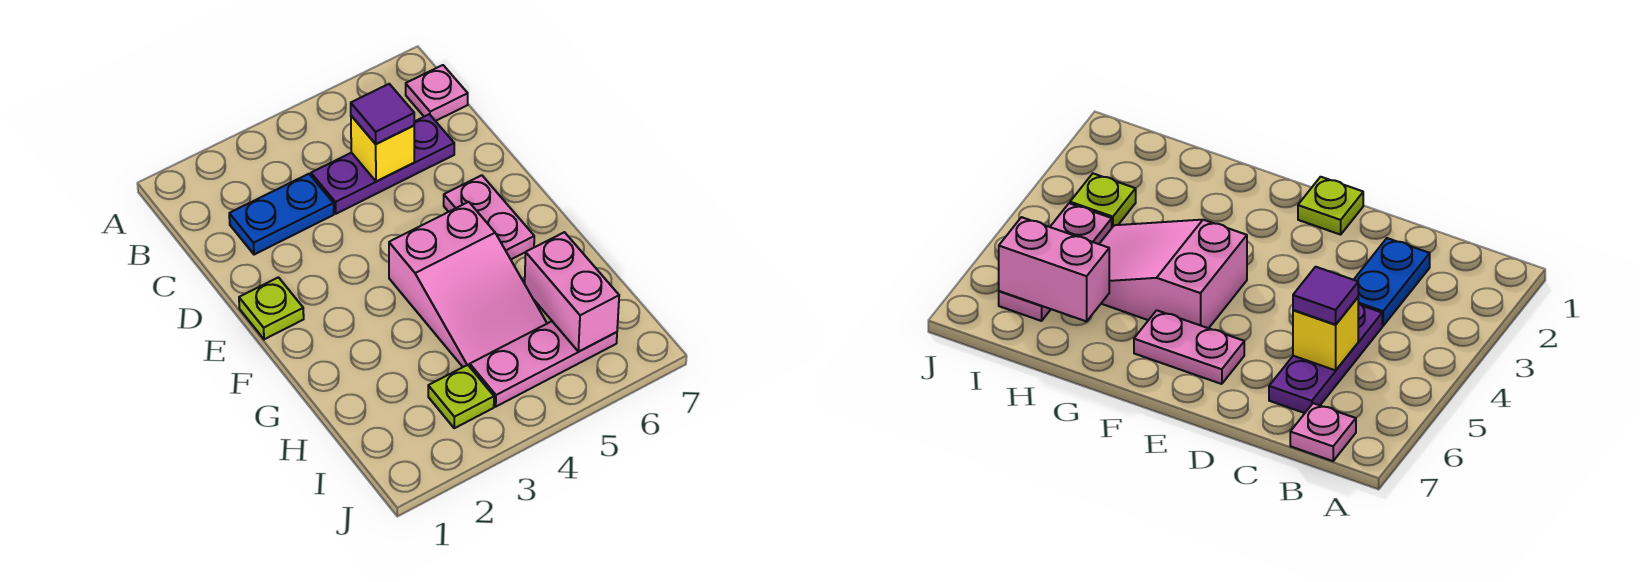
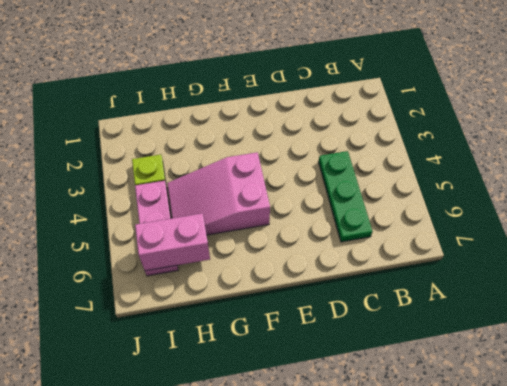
green 1x3 plate [319,151,373,242] -> purple 1x3 plate [311,114,454,214]
none -> pink 1x1 plate [406,65,468,121]
none -> blue 1x2 plate [229,174,334,255]

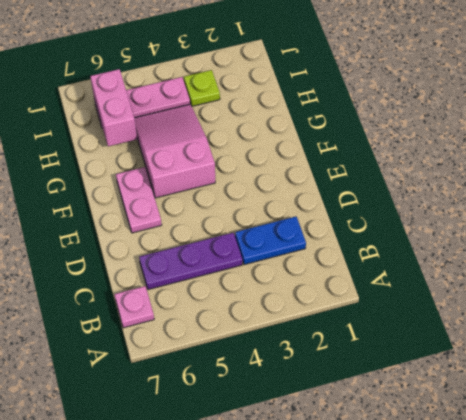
none -> lime 1x1 plate [239,277,304,339]
none -> yellow 1x1 brick [351,116,414,182]

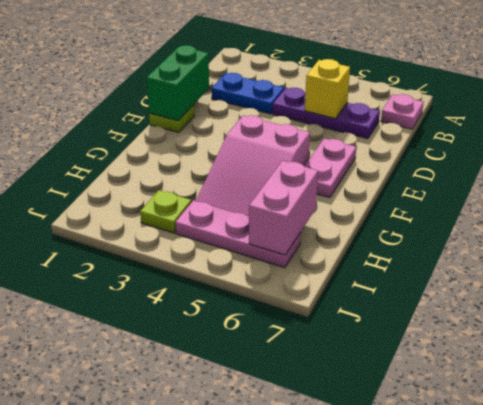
green 1x2 brick [147,45,209,121] -> none
none -> purple 1x1 tile [351,84,414,144]

